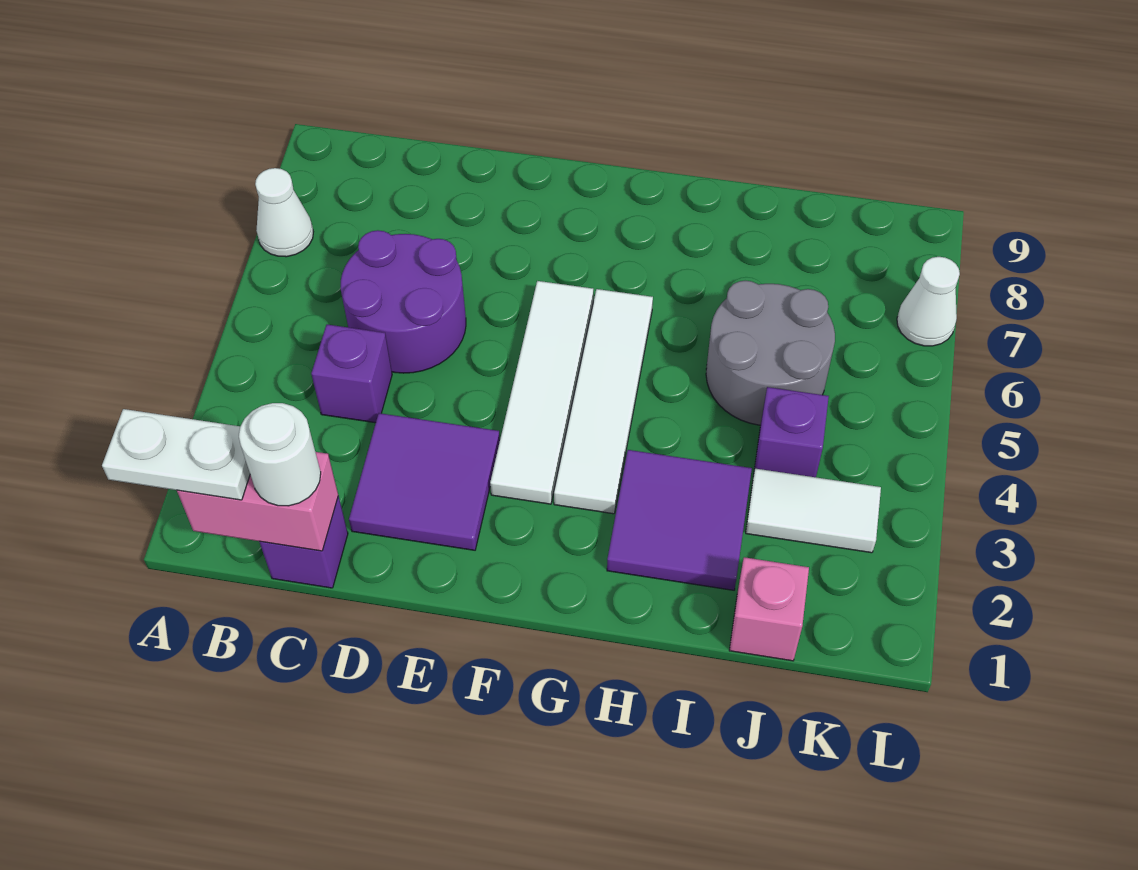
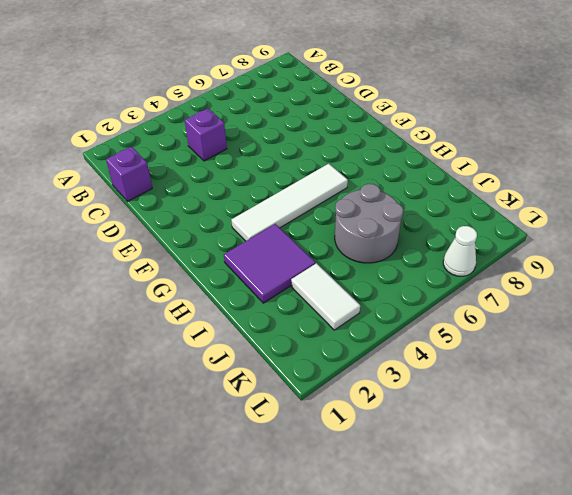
none -> white 1x1 cone [255,168,313,257]
none -> purple 2x2 round brick [341,230,466,373]
none -> purple 2x2 tile [349,413,500,550]

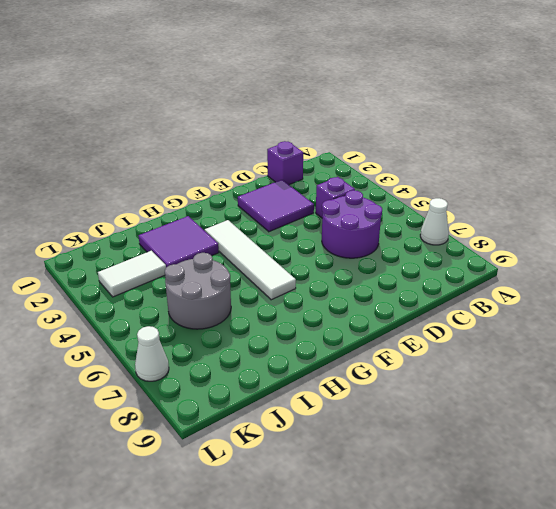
none -> white 1x4 tile [490,281,593,504]
none -> pink 1x1 brick [729,557,809,661]
none -> purple 1x1 brick [754,387,829,477]

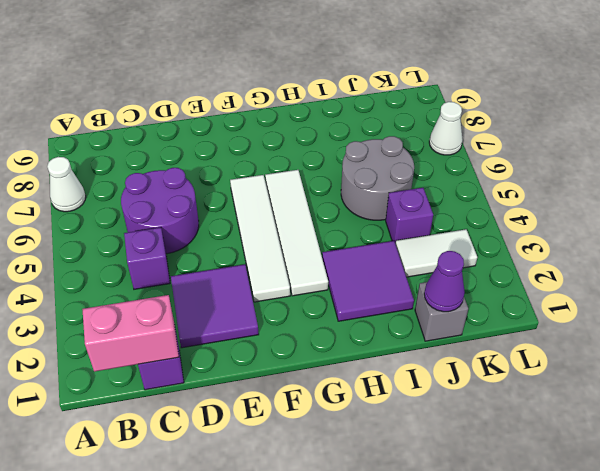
grey 1x1 brick [415,282,468,341] -> pink 1x1 brick [729,557,809,661]
purple 1x1 cone [424,251,465,312] -> none
none -> white 1x2 plate [102,409,250,500]
none -> white 1x1 round brick [239,403,321,506]

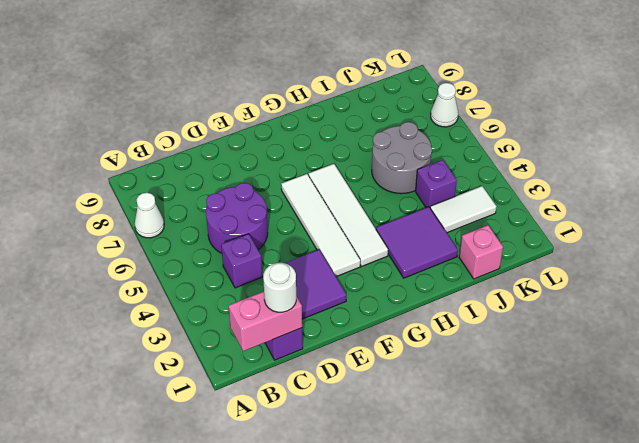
none -> white 1x2 plate [102,409,250,500]

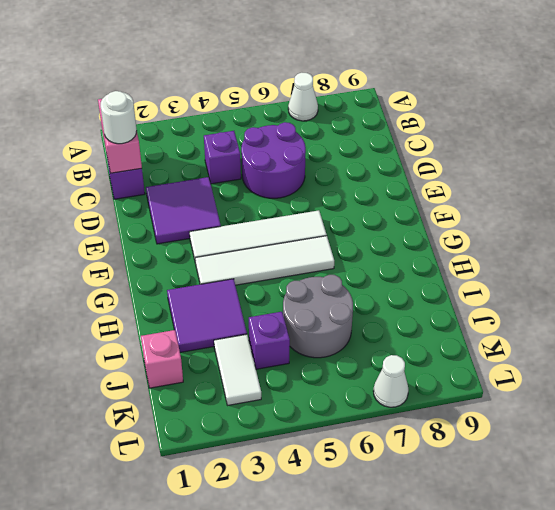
none -> white 1x2 plate [102,409,250,500]

